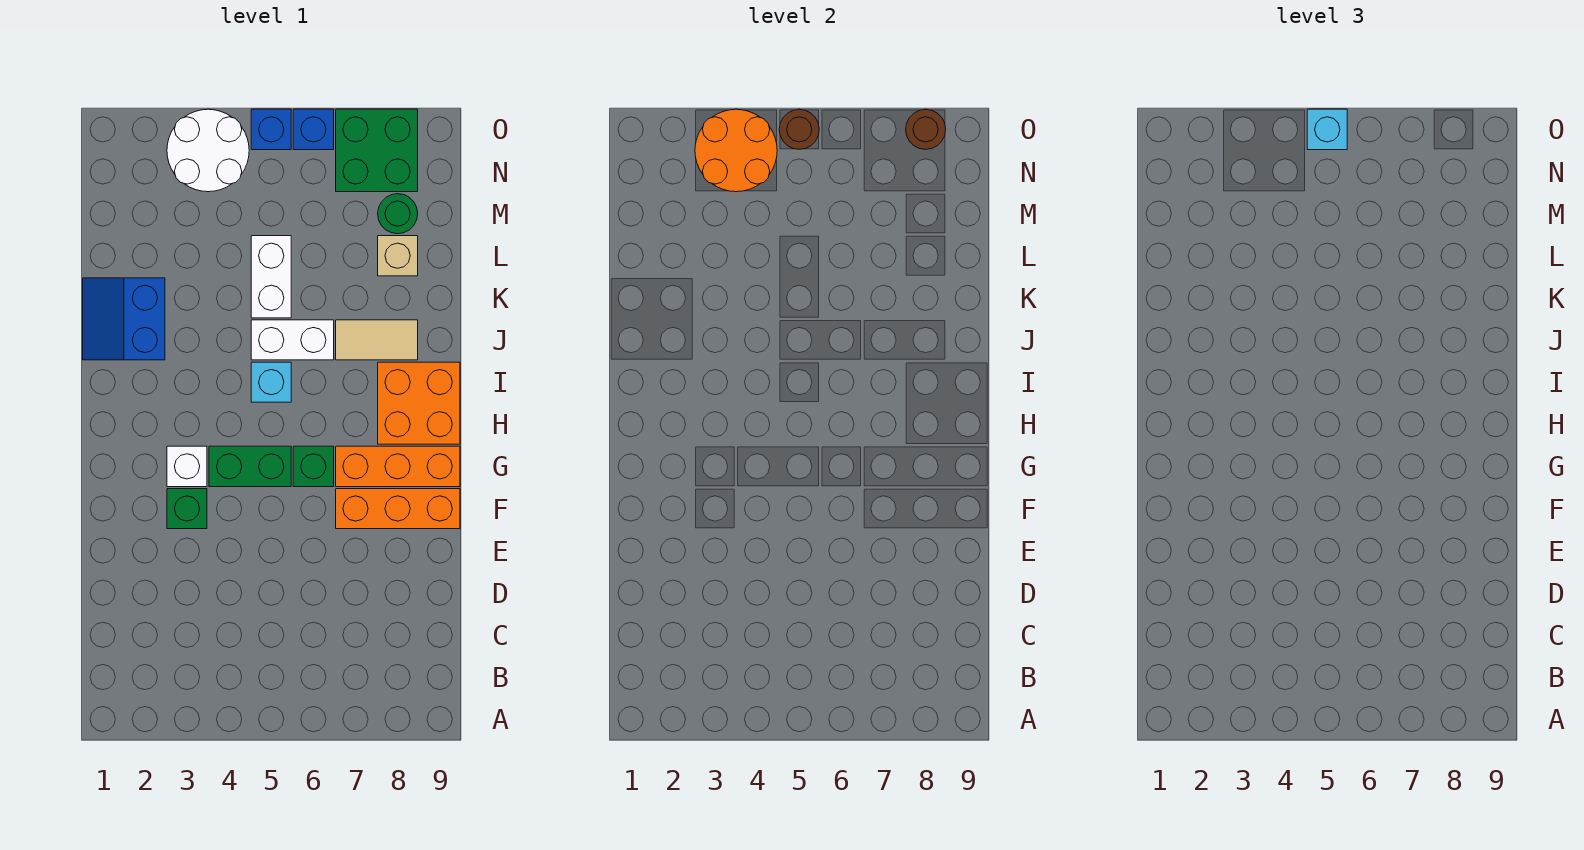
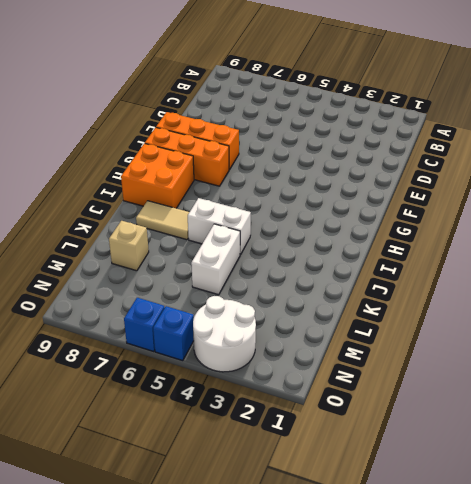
none -> green 1x1 brick [167,489,207,529]
none -> white 1x1 brick [167,446,207,487]
none -> green 1x2 brick [209,446,291,487]

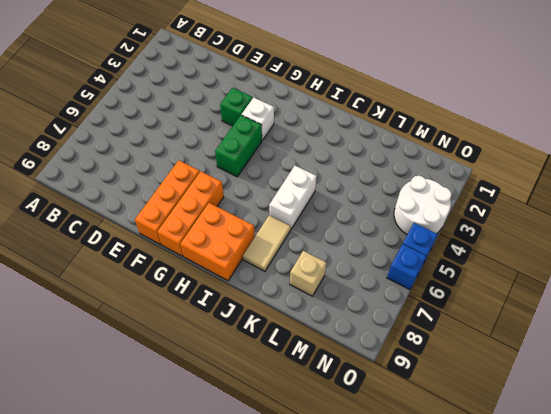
none -> green 1x1 brick [293,446,334,487]
none -> cyan 1x1 brick [251,362,291,402]
none -> blue 2x2 slope [83,278,165,360]

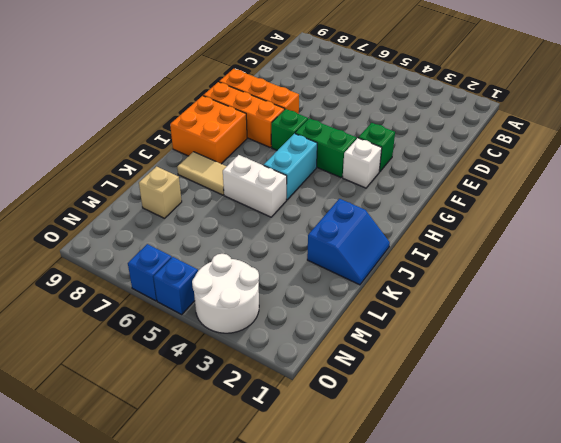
cyan 1x2 brick [264,134,317,200] -> cyan 1x1 brick [251,362,291,402]
none -> white 1x2 brick [251,236,291,318]
none -> green 1x1 round brick [378,194,418,234]
none -> green 2x2 brick [336,109,418,192]

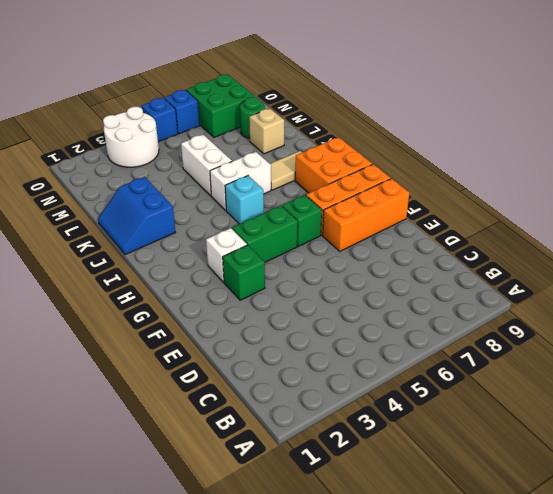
none -> orange 2x2 round brick [695,109,777,192]
none -> brown 1x1 round brick [779,109,819,149]
none -> brown 1x1 round brick [906,109,946,149]

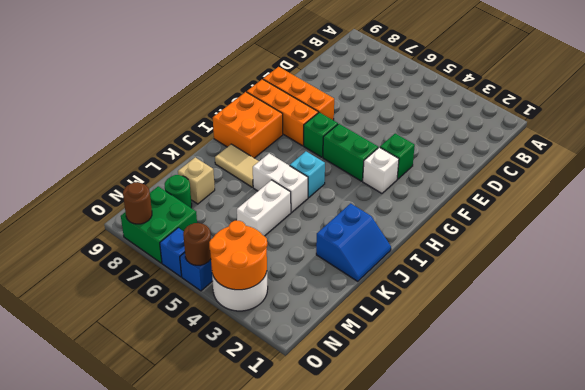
none -> cyan 1x1 brick [1307,109,1347,150]

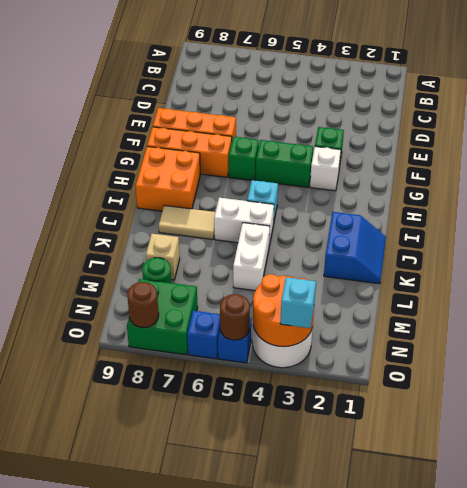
cyan 1x1 brick [280,277,316,328] -> cyan 1x1 brick moved to [1307,109,1347,150]

